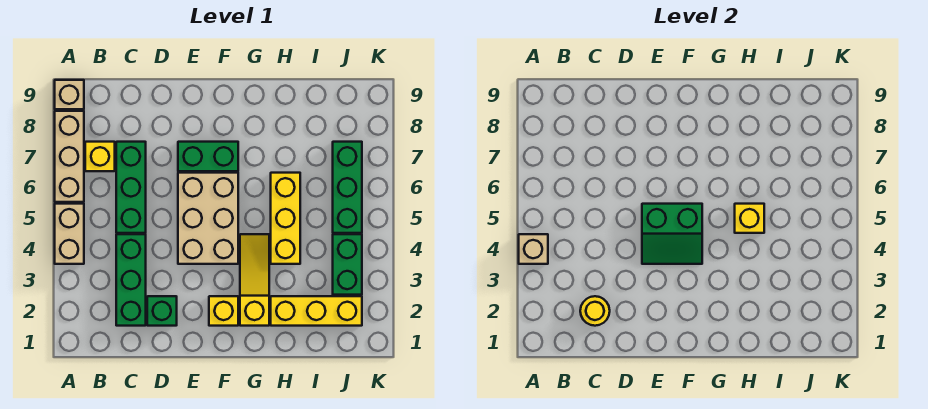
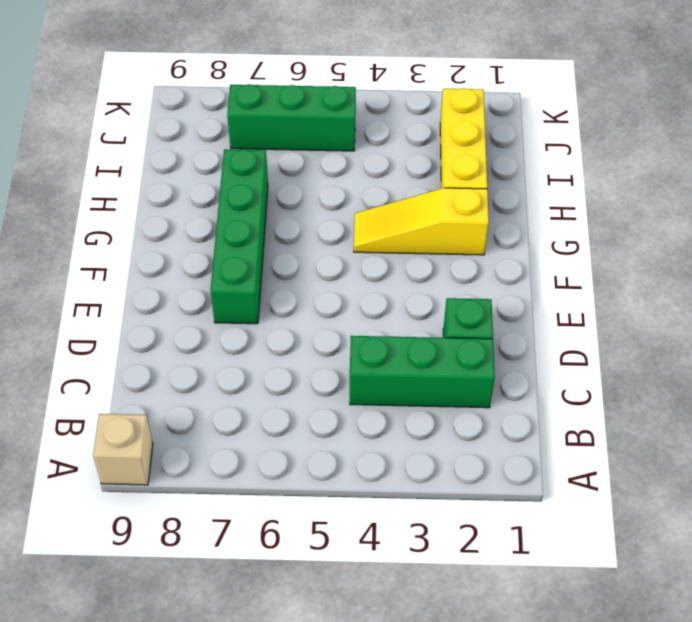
green 1x4 brick [210,149,268,324] -> green 1x2 brick [178,142,238,171]
none -> tan 1x2 brick [55,204,84,264]
none -> tan 1x3 brick [55,111,84,202]
none -> yellow 1x1 brick [85,142,115,171]

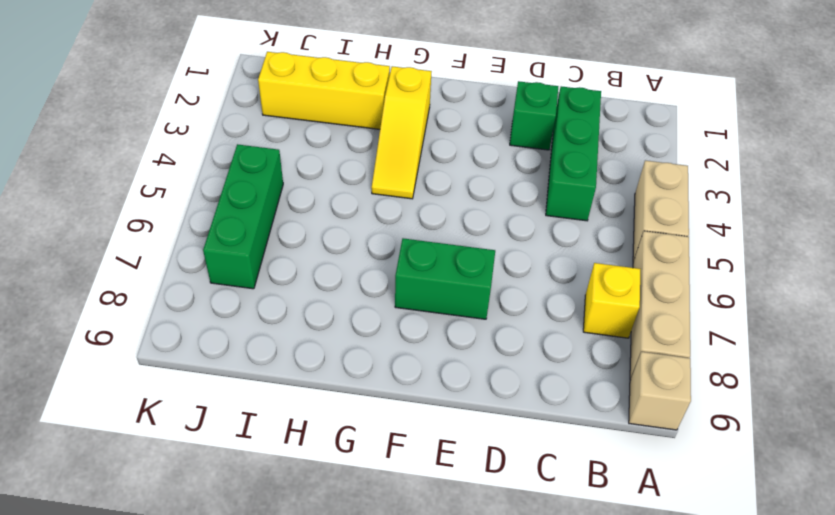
none -> green 1x3 brick [116,142,146,233]
none -> tan 2x3 brick [178,173,238,264]
none -> yellow 1x1 brick [209,296,238,326]

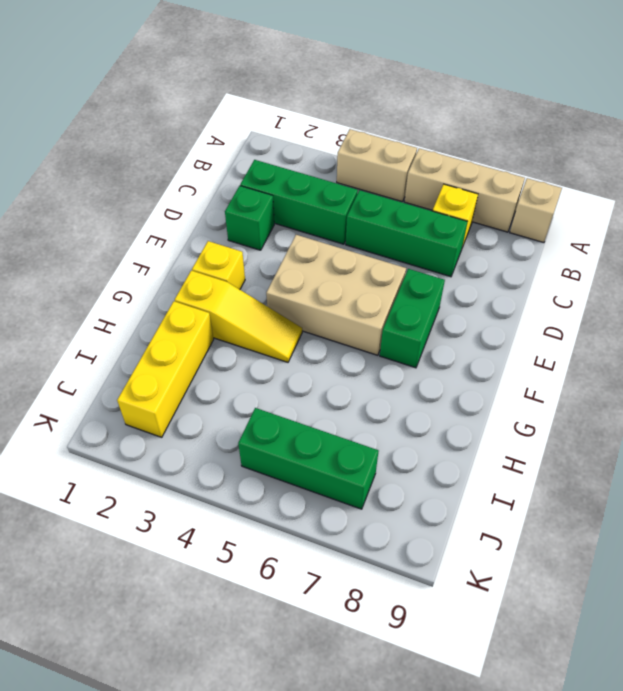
none -> yellow 1x3 brick [271,173,300,264]
none -> green 1x2 brick [333,234,362,295]
none -> tan 1x1 brick [519,234,548,264]

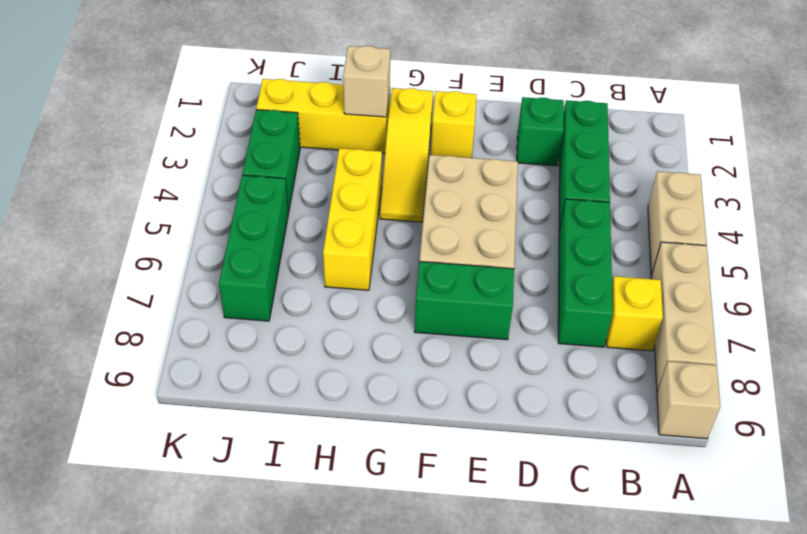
tan 1x1 brick [343,46,390,117] -> tan 1x1 brick moved to [519,234,548,264]
none -> yellow 1x1 round brick [580,296,610,326]
none -> green 2x2 slope [642,204,702,264]
none -> yellow 1x1 brick [735,204,764,233]

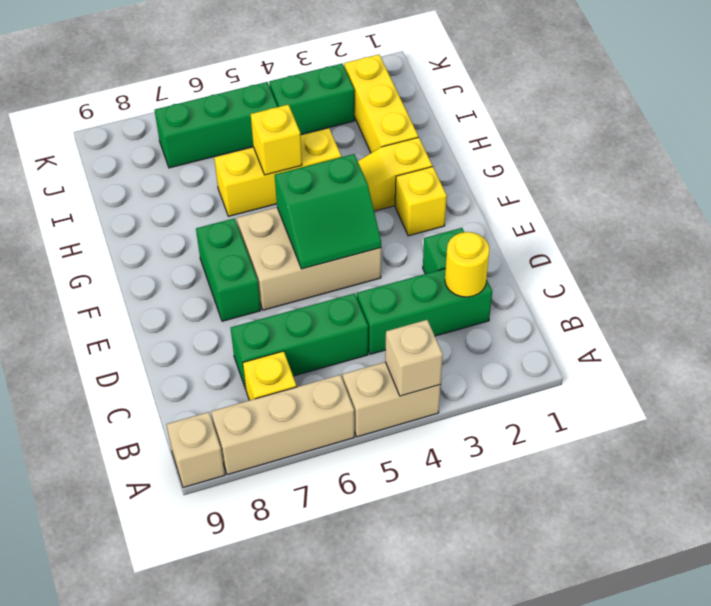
green 2x2 slope [275,154,381,269] -> green 2x2 slope turned to [642,204,702,264]

